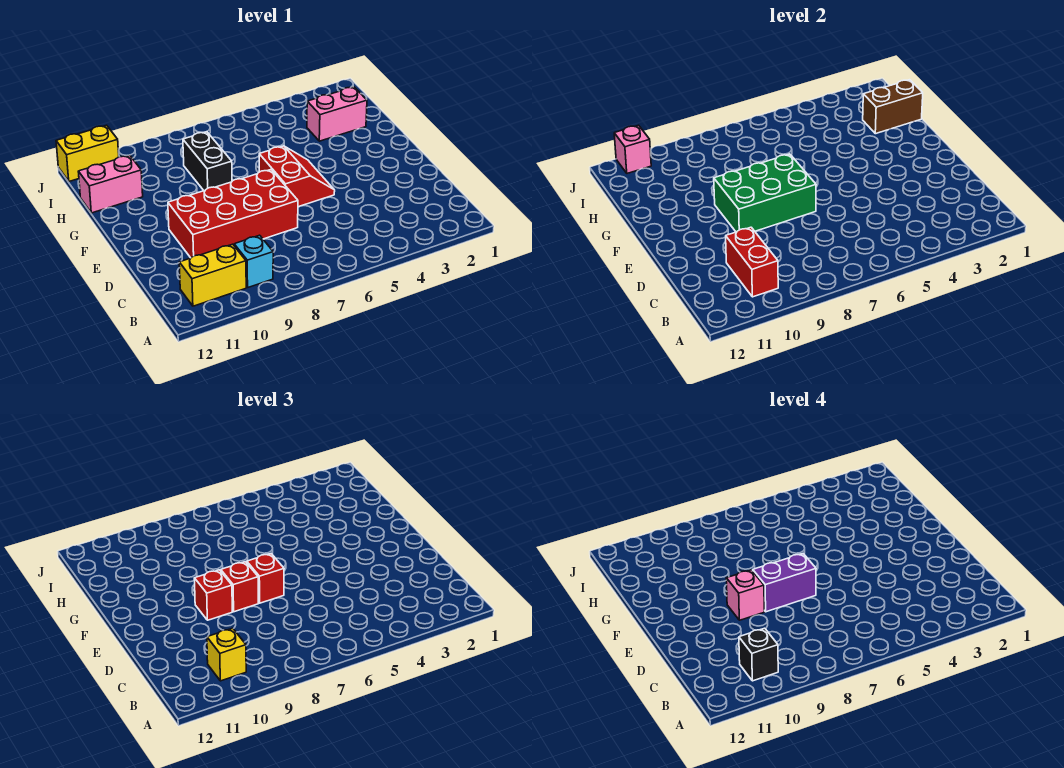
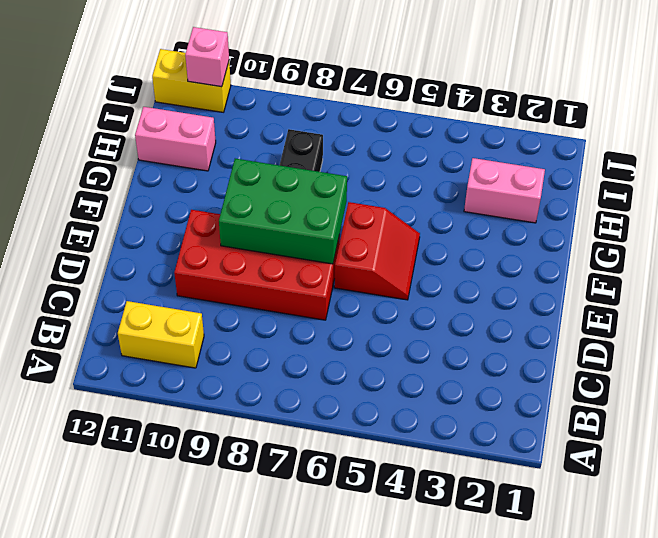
none -> cyan 1x1 brick [234,235,273,287]
none -> red 1x2 brick [726,227,778,297]
none -> brown 1x2 brick [863,80,923,134]

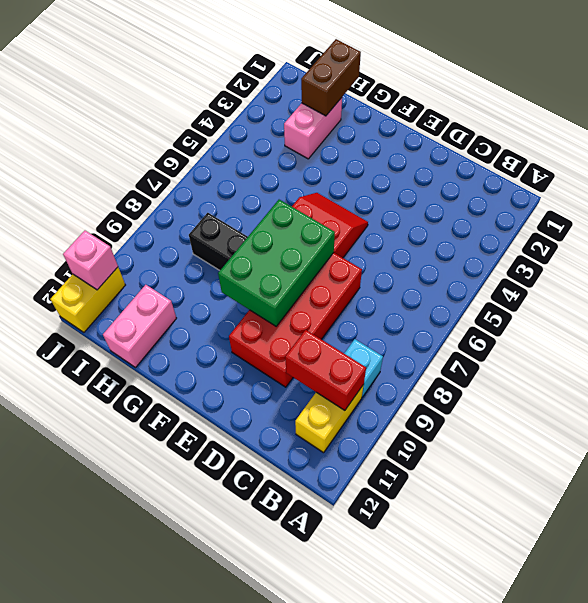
none -> yellow 1x1 brick [207,628,246,681]
none -> red 1x1 brick [247,554,284,603]
none -> red 1x1 brick [221,562,258,612]

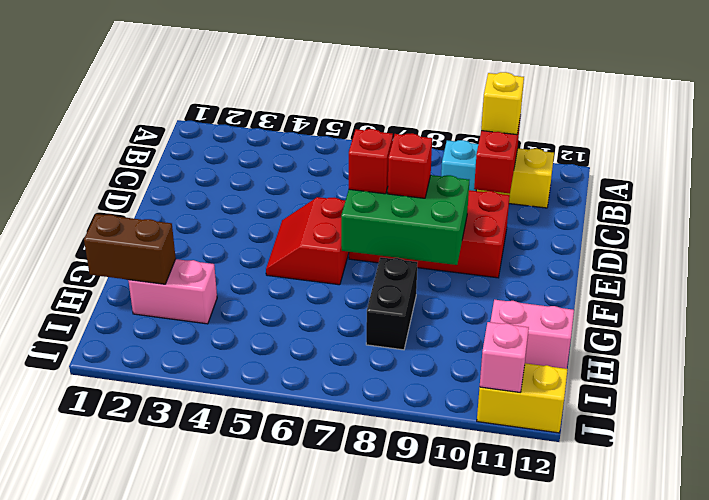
none -> red 1x1 brick [194,570,232,620]
none -> black 1x1 brick [739,628,778,681]
none -> purple 1x2 brick [753,554,816,612]

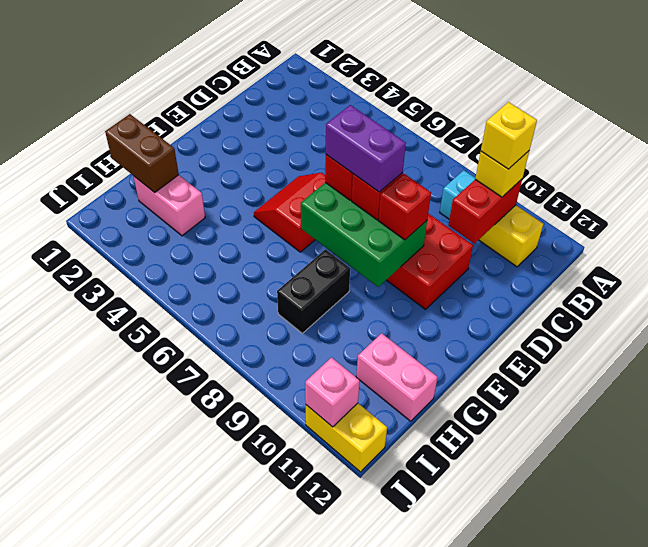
yellow 1x1 brick [481,102,537,169] -> black 1x1 brick [739,628,778,681]
none -> pink 1x1 brick [726,570,764,620]

